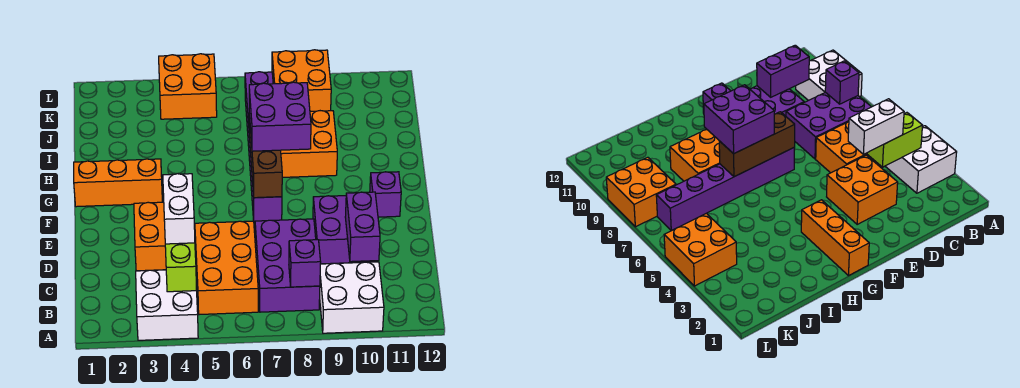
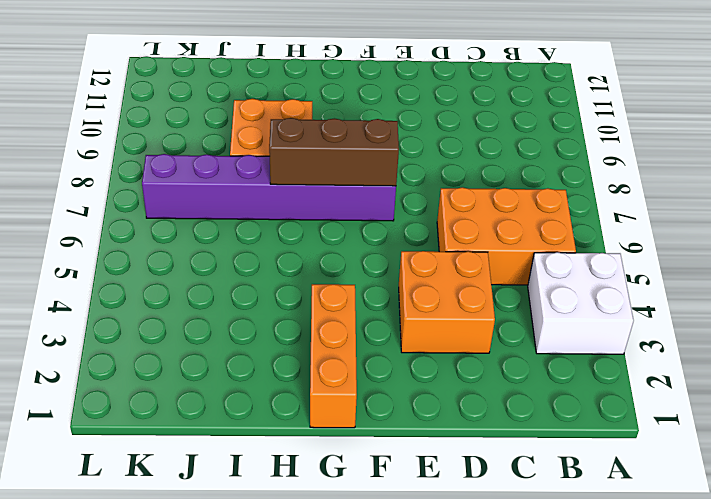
none -> white 2x2 brick [320,262,384,333]
none -> purple 2x3 brick [255,219,320,312]
none -> purple 2x2 brick [313,196,375,264]

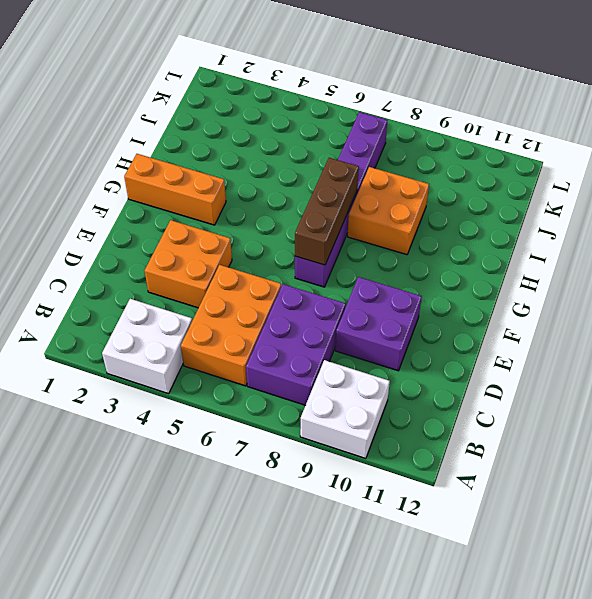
none -> purple 1x1 brick [370,172,401,217]
none -> orange 2x2 brick [159,54,217,119]
none -> orange 2x2 brick [272,50,331,111]

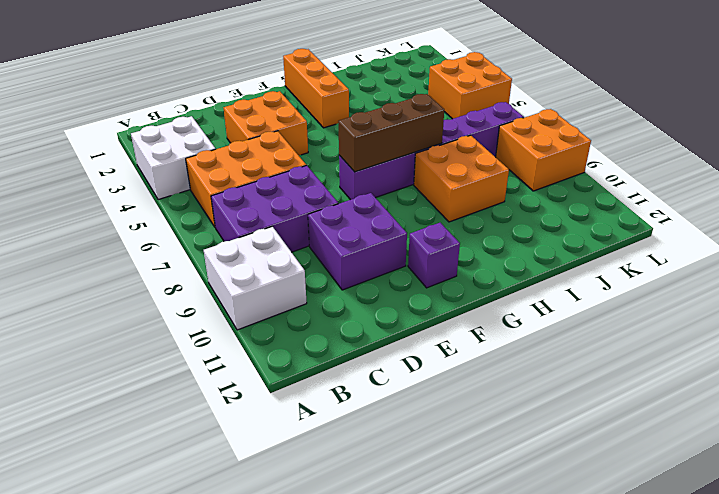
none -> lime 1x2 brick [165,243,197,292]
none -> purple 1x1 brick [289,240,321,287]
none -> purple 1x2 brick [345,192,380,262]

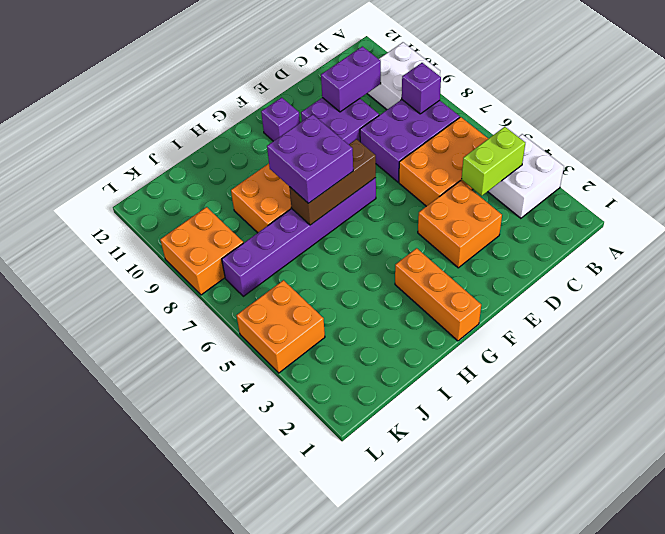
none -> white 1x2 brick [163,174,195,244]

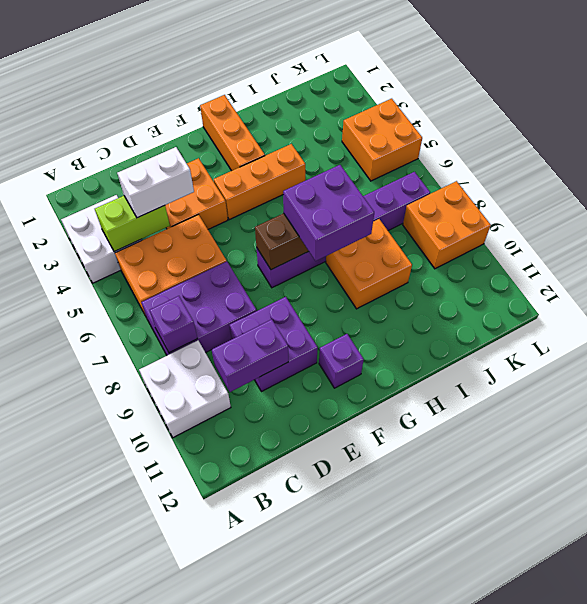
orange 1x3 brick [214,144,305,220] -> none

